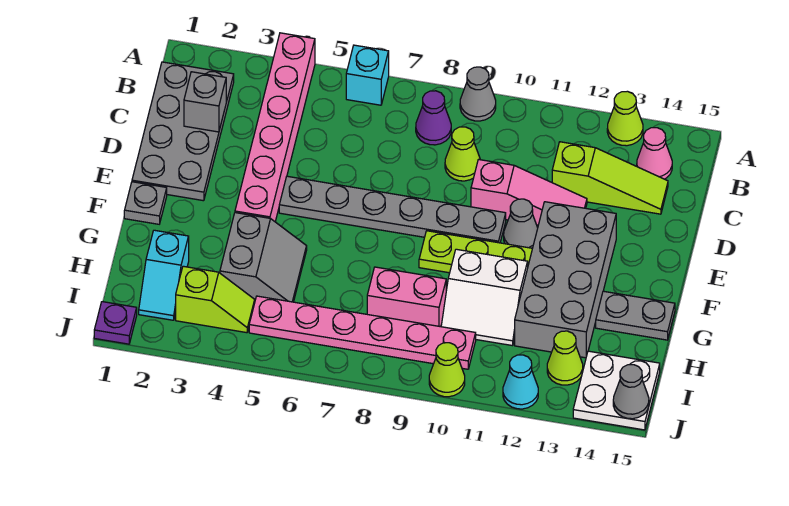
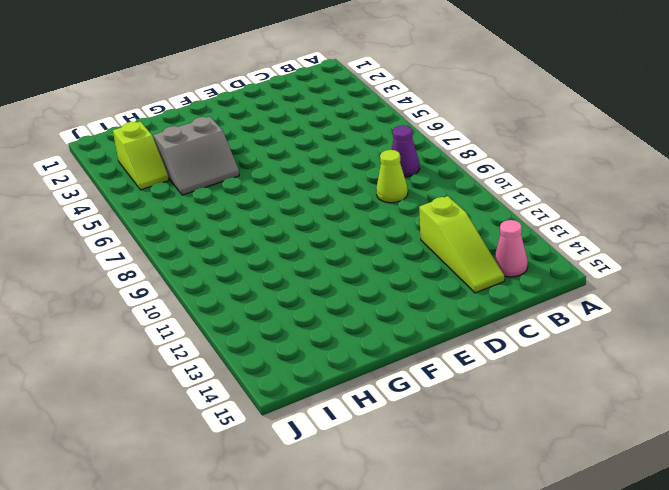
none -> pink 1x6 brick [235,33,315,221]
none -> cyan 1x1 brick [346,45,389,105]
none -> grey 1x1 cone [460,67,496,121]

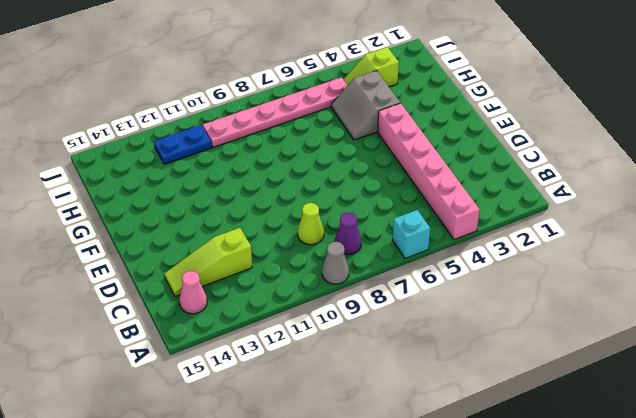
blue 1x2 plate [154,125,212,164] -> none
none -> lime 1x1 cone [607,91,643,146]
none -> grey 2x4 plate [132,62,234,201]
none -> pink 1x3 slope [471,160,587,225]

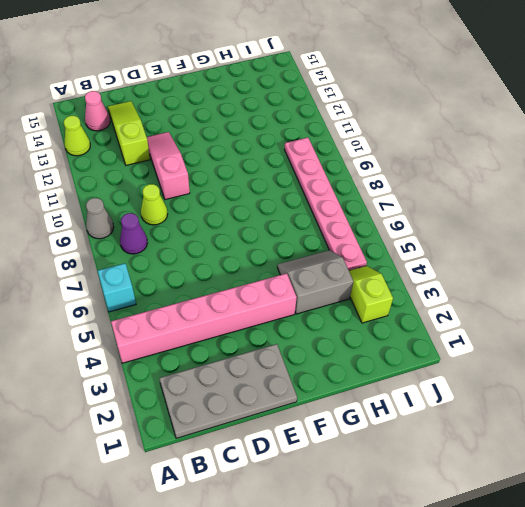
none -> grey 1x6 plate [279,176,506,243]
none -> grey 1x1 cone [504,199,538,248]
none -> grey 2x4 brick [515,202,616,358]

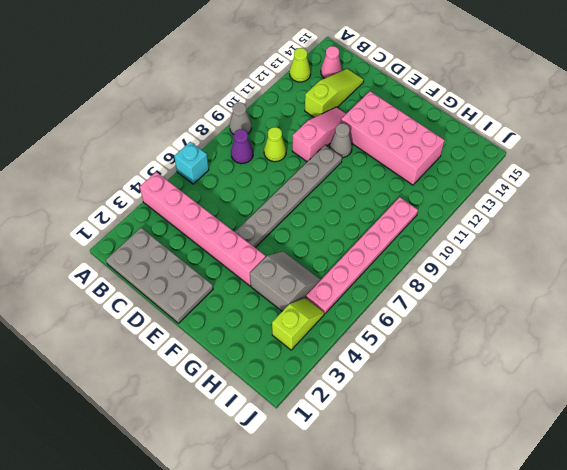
pink 2x4 brick [341,91,444,185] -> grey 2x4 brick [515,202,616,358]
none -> grey 1x1 plate [124,182,167,224]
none -> lime 1x3 plate [419,231,532,273]
none -> white 2x2 slope [441,249,528,346]

